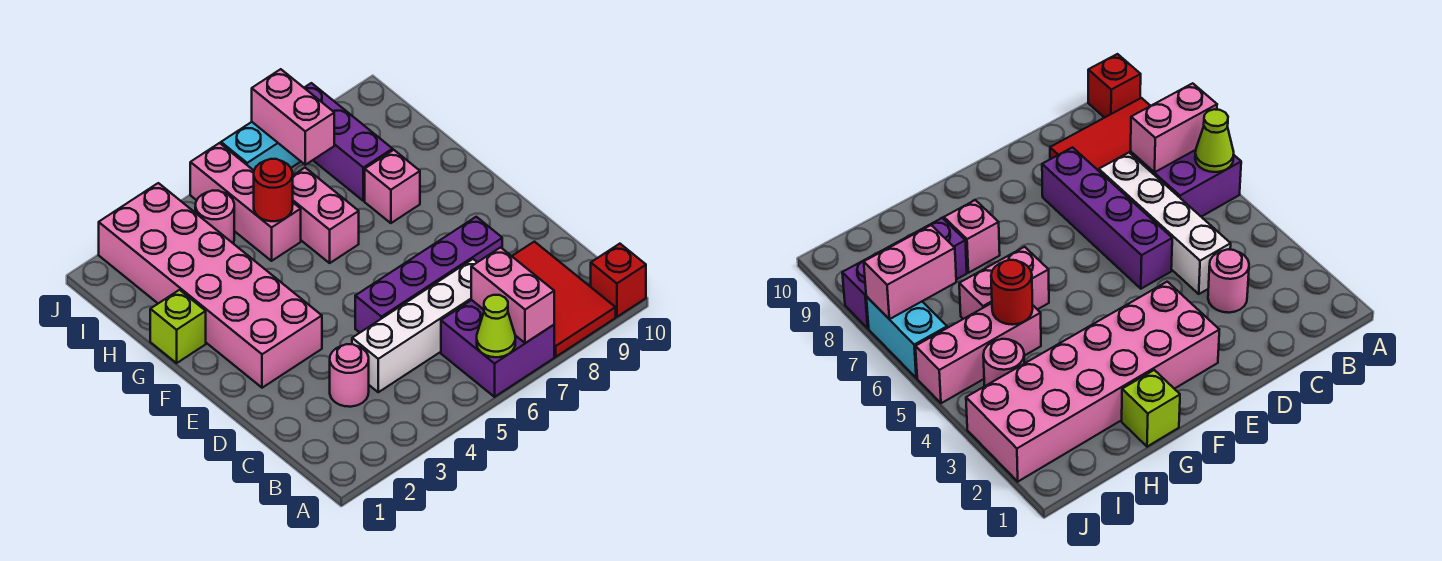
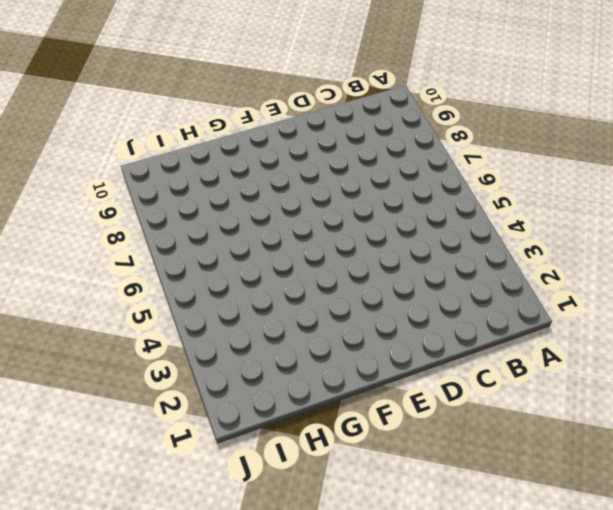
none -> purple 2x2 brick [441,300,554,397]
none -> red 2x3 tile [512,242,616,357]
none -> red 1x1 brick [591,244,646,317]

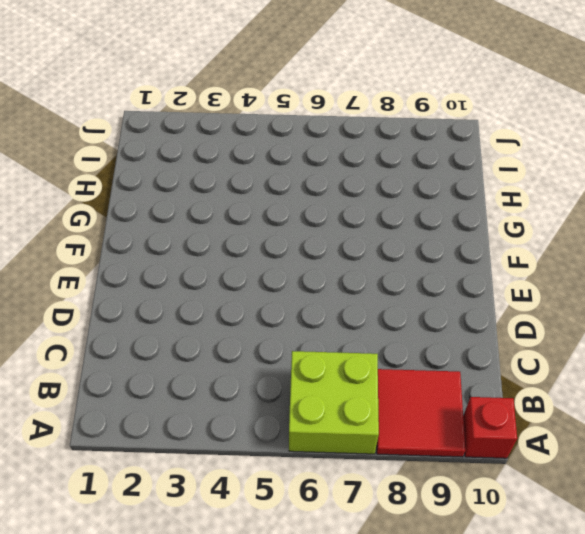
lime 2x2 brick [289,351,379,454] -> purple 2x2 brick [441,300,554,397]
red 2x2 tile [377,369,465,457] -> red 2x3 tile [512,242,616,357]
none -> pink 1x1 round brick [330,344,369,407]
none -> white 1x4 brick [352,259,477,392]
none -> purple 1x4 brick [355,217,502,332]

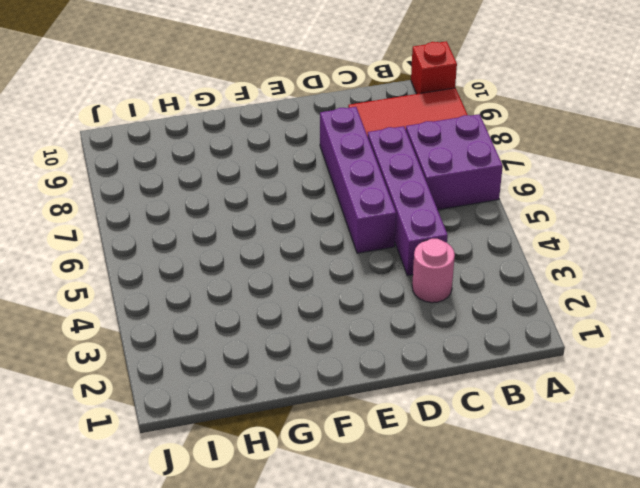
purple 1x4 brick [368,126,448,276] -> white 1x4 brick [352,259,477,392]
none -> pink 2x6 brick [99,183,322,388]
none -> lime 1x1 brick [150,290,206,363]
none -> pink 1x2 brick [293,168,359,263]

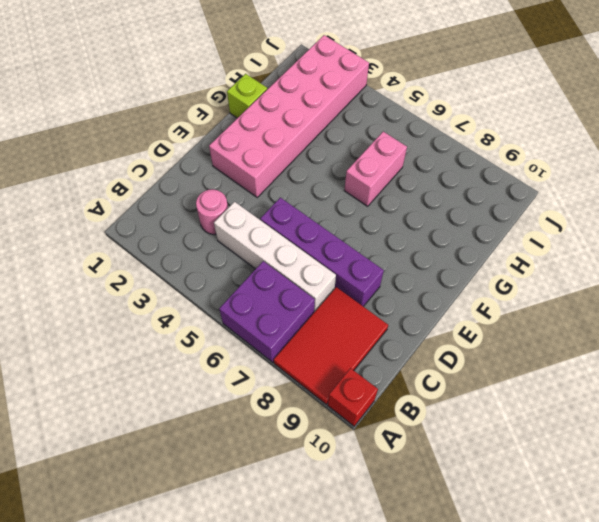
none -> pink 1x1 brick [365,150,420,223]
none -> pink 1x3 brick [190,143,301,261]
none -> purple 1x3 brick [304,83,393,201]

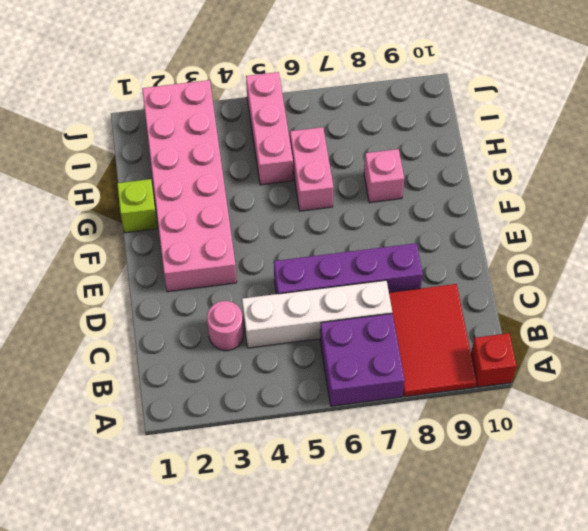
none -> purple 1x3 brick [304,83,393,201]
none -> pink 1x1 round brick [195,190,234,243]
none -> cyan 1x2 brick [221,122,301,170]

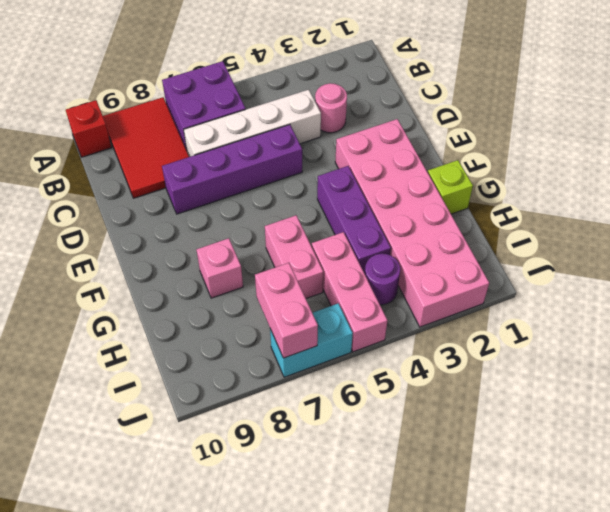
purple 1x3 brick [317,166,391,274] -> purple 1x3 brick moved to [304,83,393,201]
purple 1x1 round brick [365,254,400,305] -> pink 1x1 round brick [195,190,234,243]
none -> lime 1x1 cone [477,295,515,357]
none -> pink 1x2 brick [471,247,554,343]
none -> red 1x1 round brick [254,159,293,221]

